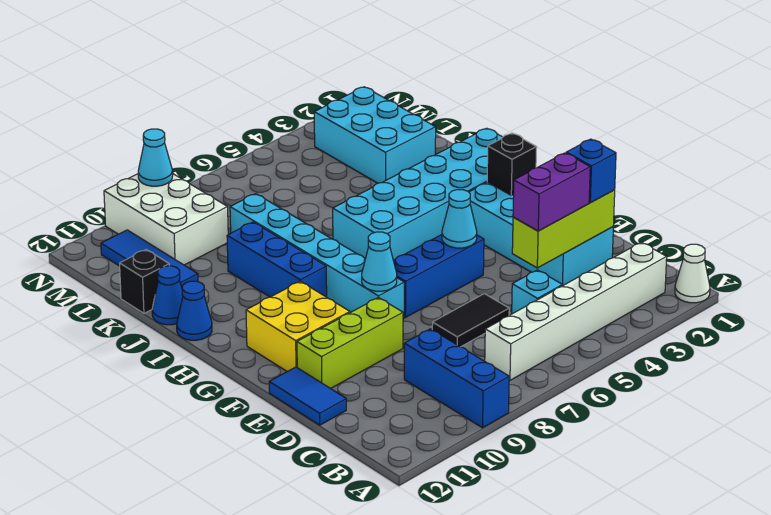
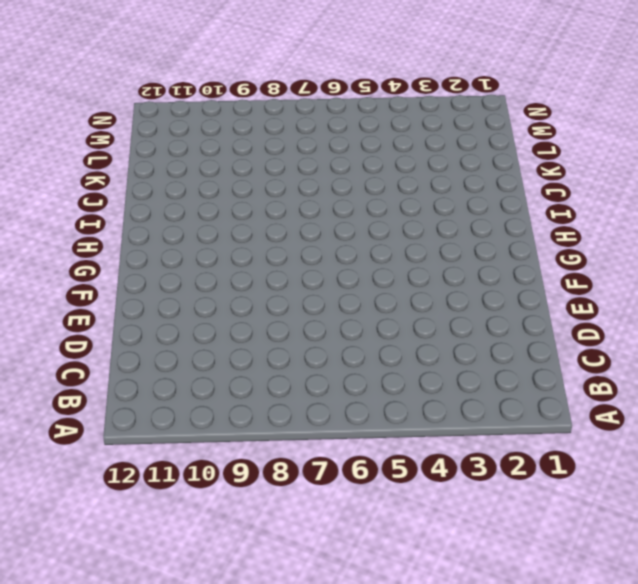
none -> white 1x1 cone [675,244,710,303]
none -> blue 1x3 brick [404,329,509,428]
none -> white 1x6 brick [485,242,667,380]

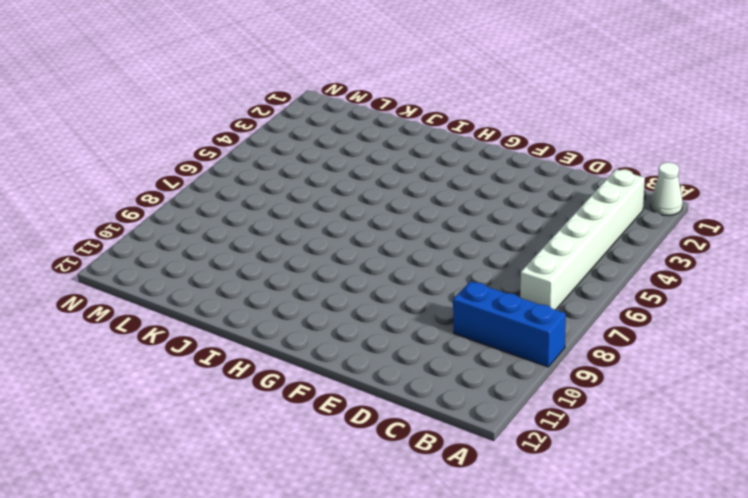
none -> cyan 1x1 brick [512,270,562,314]
none -> cyan 2x4 brick [469,182,613,286]
none -> black 1x2 tile [432,294,509,347]

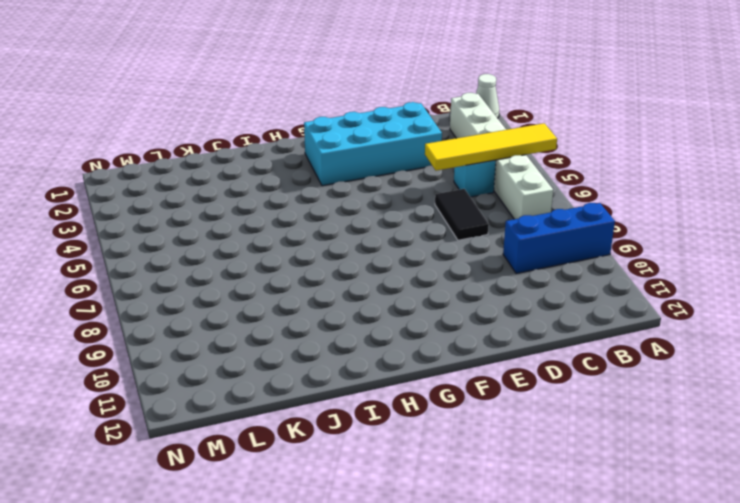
yellow 1x4 tile [425,123,557,171] -> none
none -> blue 1x2 tile [269,367,346,425]
none -> lime 1x3 brick [297,297,403,389]
none -> blue 1x3 brick [393,235,484,317]

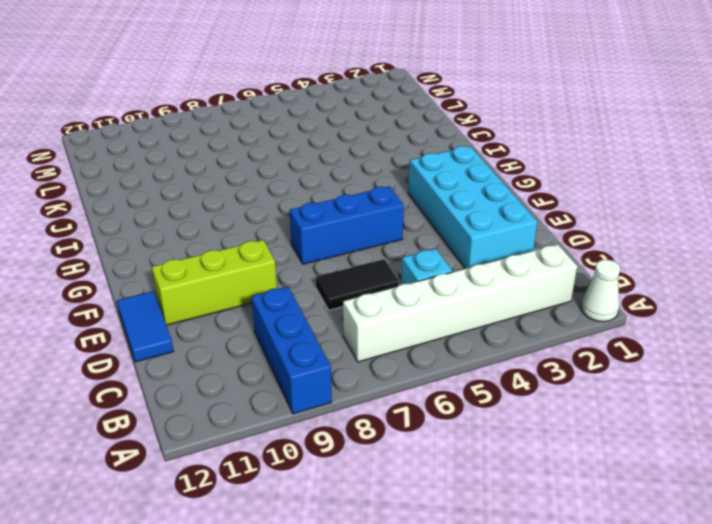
none -> cyan 1x6 brick [230,194,404,319]
none -> yellow 2x2 brick [246,281,350,371]
none -> cyan 2x6 brick [333,128,502,260]

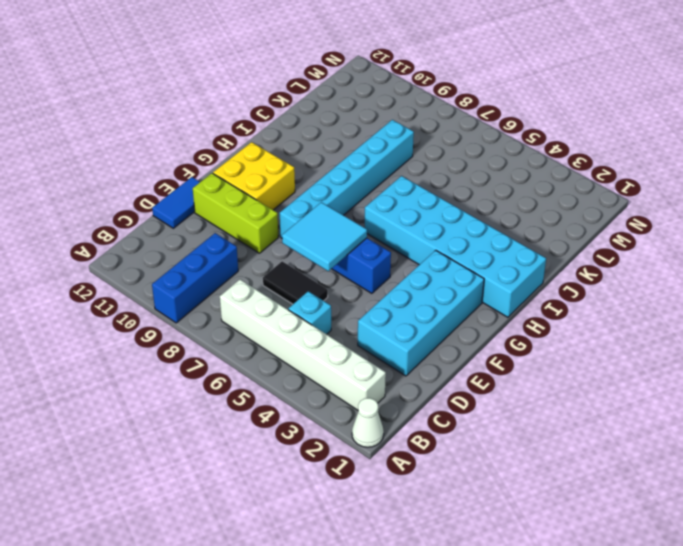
cyan 2x2 tile [282,202,367,271] -> none
none -> blue 1x3 brick [227,222,327,297]
none -> blue 1x1 cone [177,281,212,340]
none -> blue 1x1 cone [152,266,183,325]

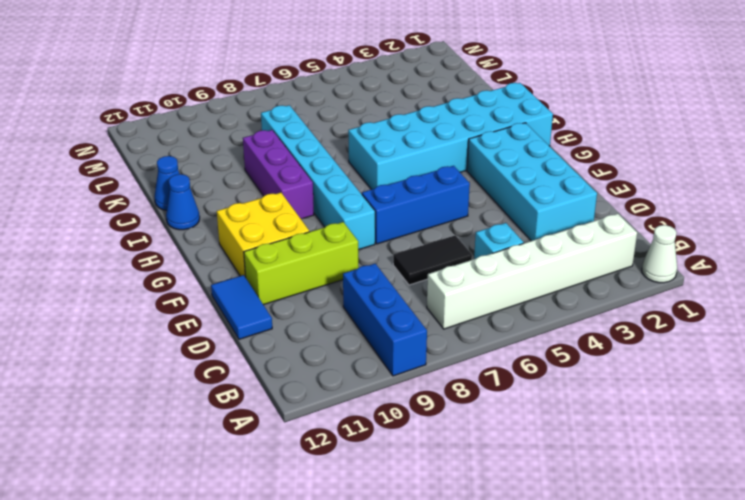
purple 1x3 brick [243,130,314,219] -> blue 1x3 brick [227,222,327,297]
none -> cyan 2x3 brick [314,87,436,183]
none -> blue 1x3 tile [101,230,198,287]
none -> black 1x1 brick [120,249,169,313]

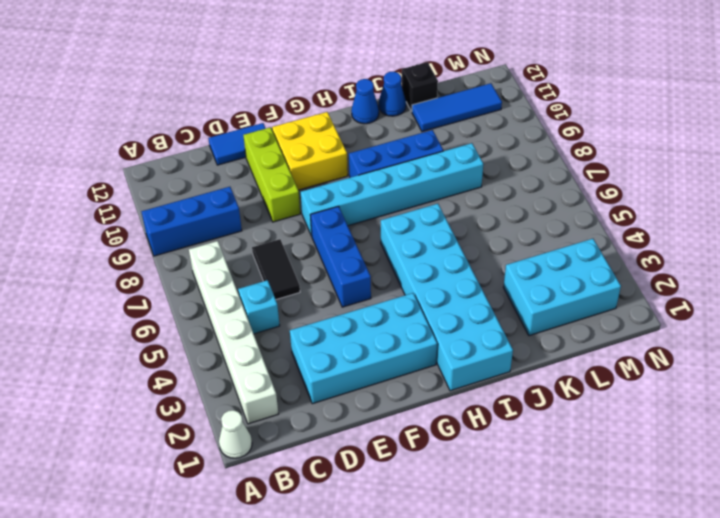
none -> white 2x3 brick [104,174,228,265]
none -> lime 1x3 brick [512,190,615,268]
none -> cyan 1x1 cone [442,190,477,248]

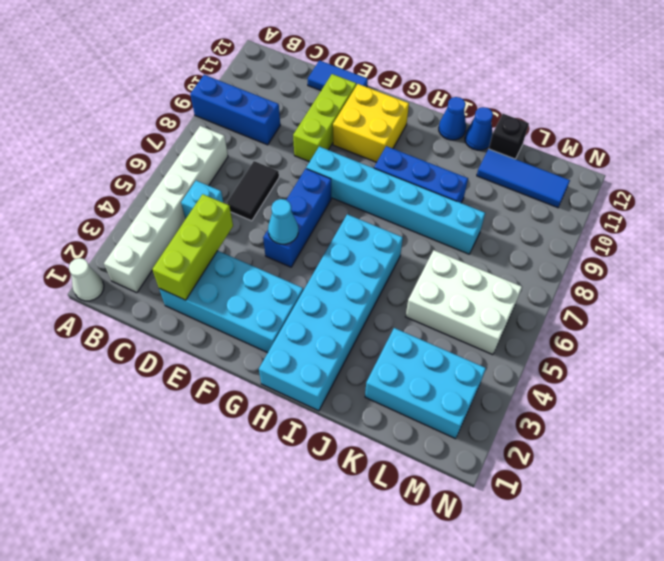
white 2x3 brick [406,250,522,355] -> white 2x3 brick moved to [104,174,228,265]
none -> cyan 1x1 cone [362,232,397,291]
none -> black 1x1 brick [487,133,537,195]
none -> cyan 1x1 cone [138,129,173,186]

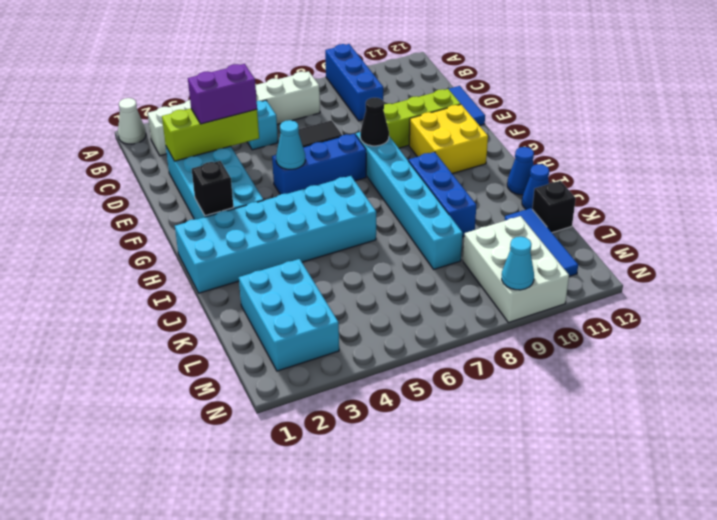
black 1x1 cone [360,98,389,146] -> cyan 1x1 cone [362,232,397,291]
none -> blue 1x1 brick [566,139,616,203]

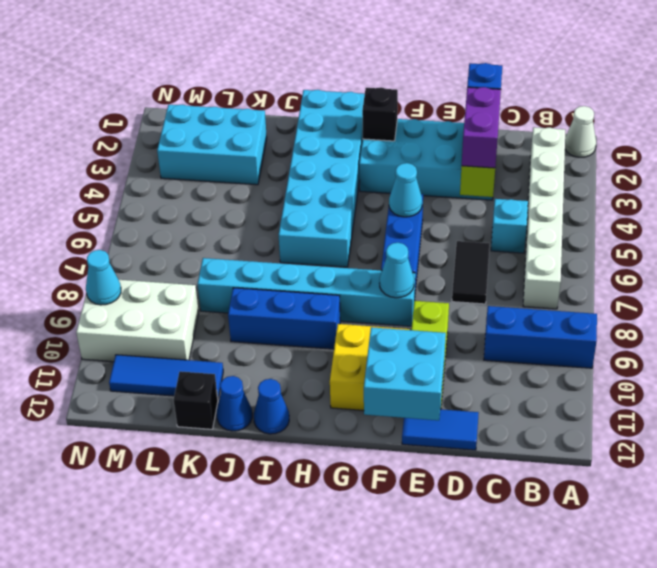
cyan 2x2 brick [364,327,446,420] -> none

